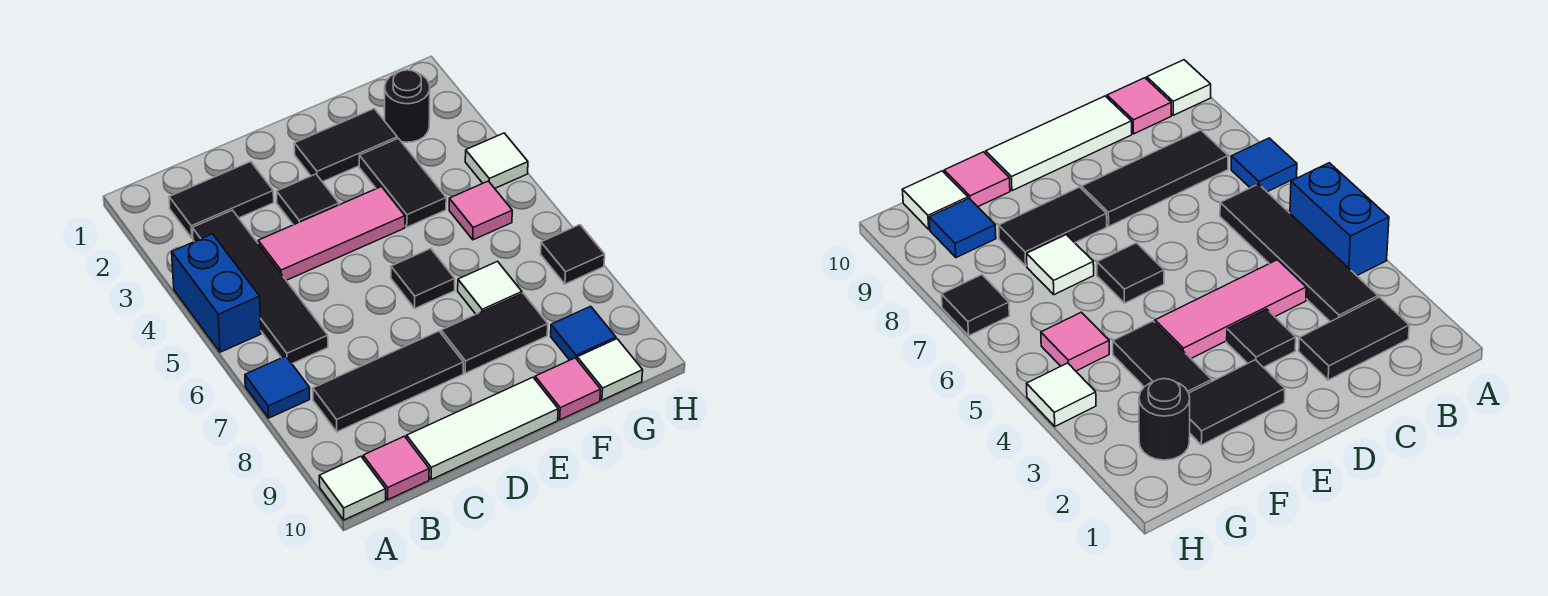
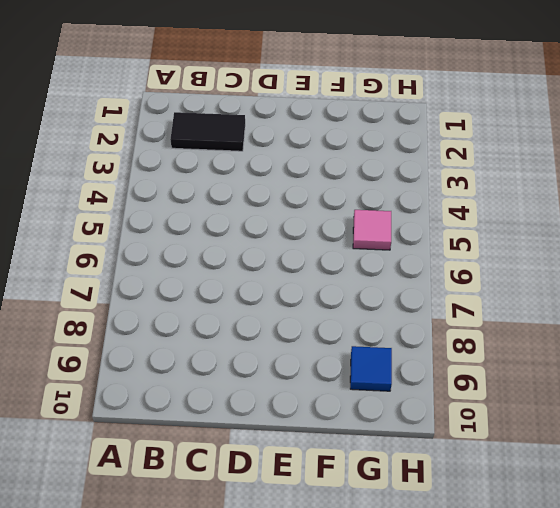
none -> blue 1x2 brick [172,234,261,352]
none -> blue 1x1 tile [245,356,310,418]
none -> white 1x1 tile [319,456,386,520]

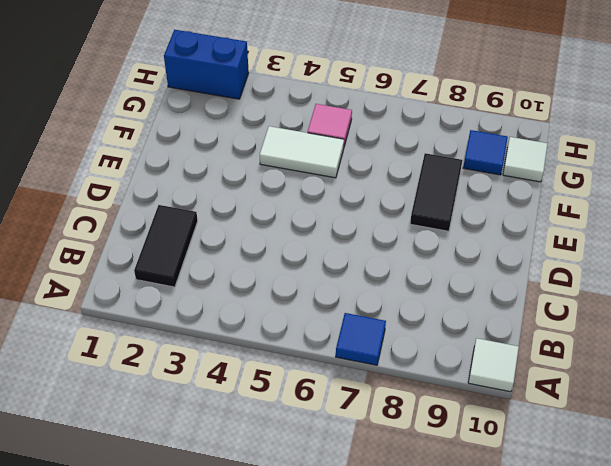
white 1x2 tile [260,126,344,178] -> black 1x2 tile [359,138,446,227]
blue 1x2 brick [164,30,249,99] -> blue 1x2 brick moved to [172,234,261,352]
none -> black 1x4 tile [192,210,328,363]
none -> black 1x3 tile [313,331,463,432]
none -> pink 1x1 tile [363,436,429,500]

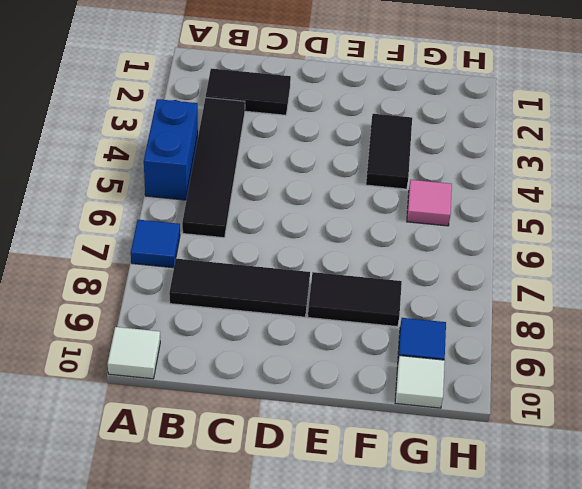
none -> pink 1x1 tile [363,436,429,500]
none -> pink 1x3 tile [258,187,405,280]
none -> white 1x3 tile [407,377,558,480]

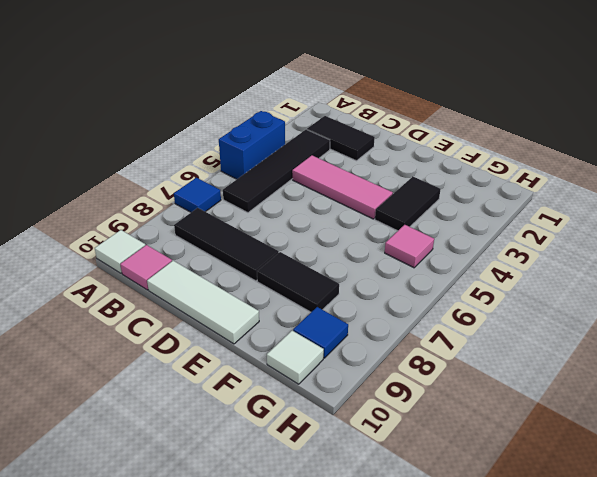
none -> black 1x1 tile [276,174,339,225]
none -> black 1x2 tile [294,109,397,182]
none -> black 1x1 tile [391,249,455,308]

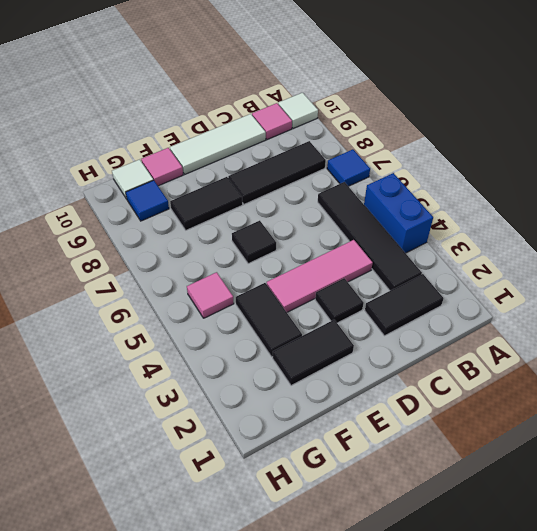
none -> white 1x1 tile [458,262,522,314]
none -> black 1x1 round brick [385,70,430,142]
none -> white 1x1 tile [465,133,528,188]

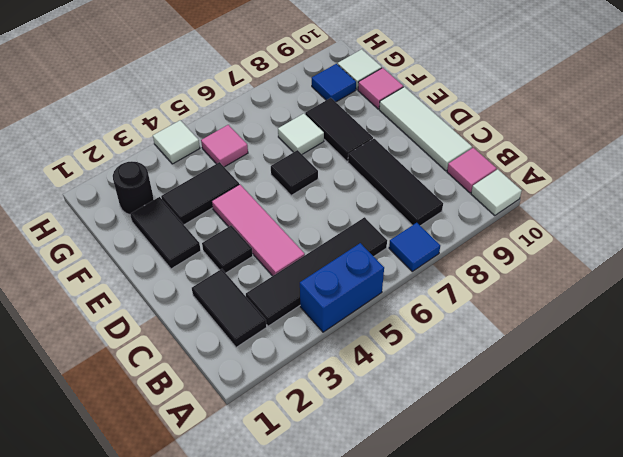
none -> black 1x1 tile [541,225,605,284]

